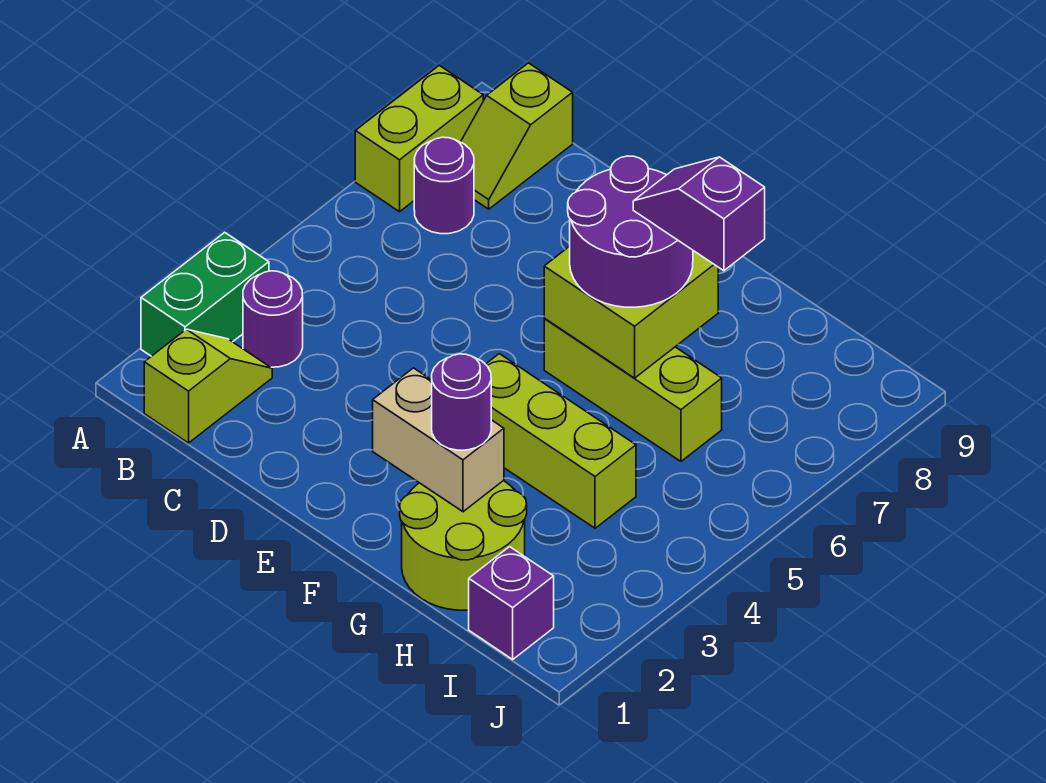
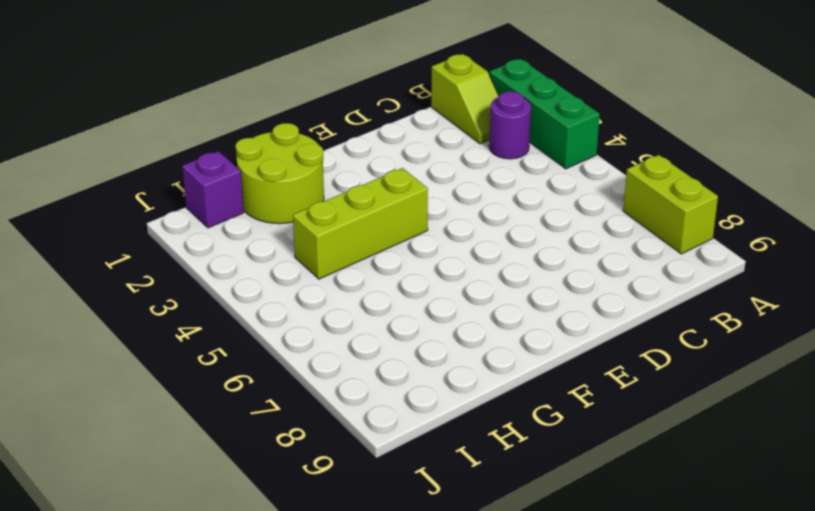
green 1x3 brick [490,59,600,169] -> green 1x2 brick [141,232,269,356]
none -> purple 1x1 round brick [414,137,474,234]
none -> lime 1x2 slope [461,63,573,209]
none -> lime 1x3 brick [544,318,722,461]

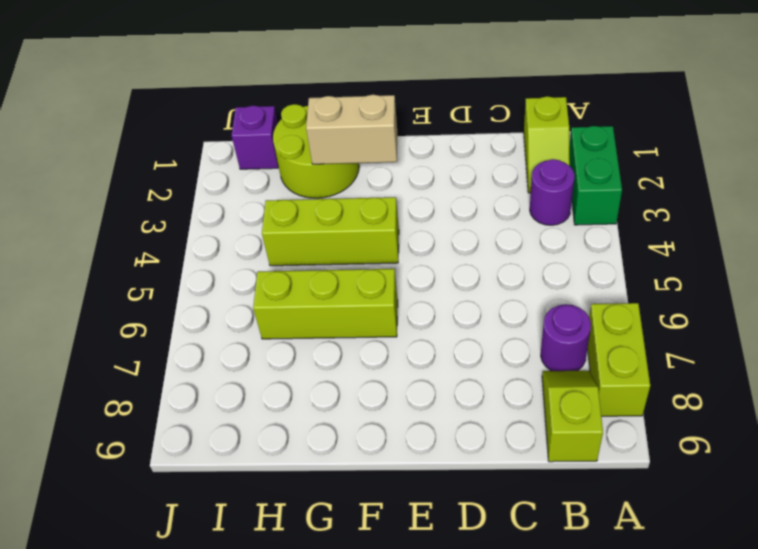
none -> lime 2x2 brick [544,246,718,378]
none -> purple 2x2 round brick [568,156,693,307]
none -> purple 1x1 round brick [432,354,491,450]

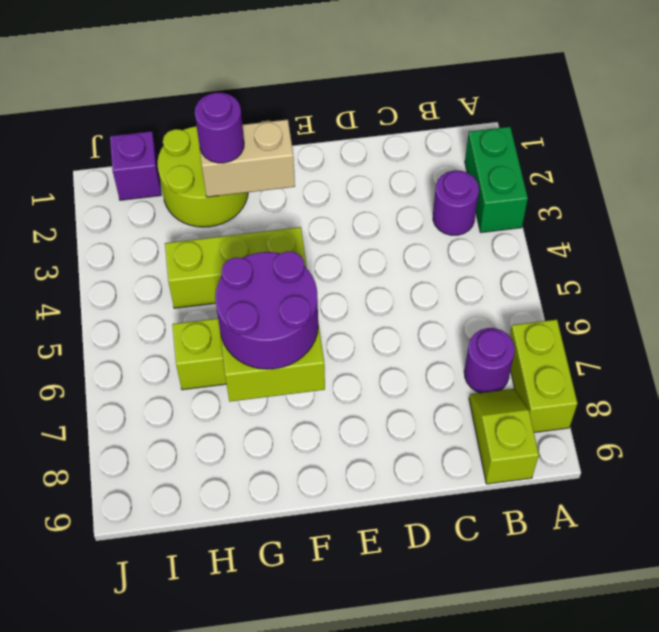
none -> lime 1x2 slope [144,329,272,443]
none -> purple 1x2 slope [633,157,765,271]

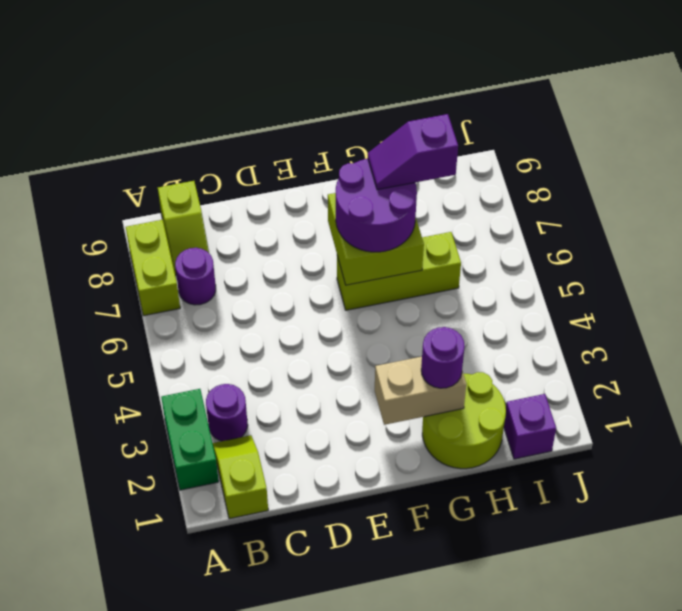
none -> lime 1x3 brick [486,354,636,528]

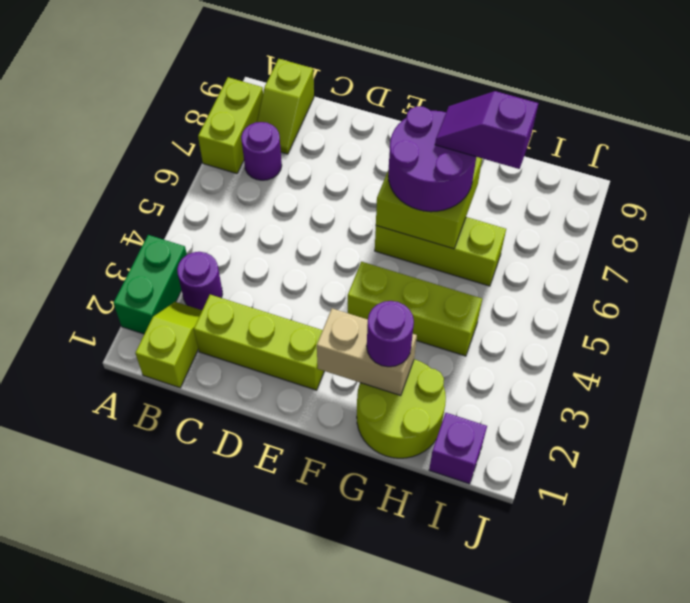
lime 1x3 brick [194,295,324,390] -> none

